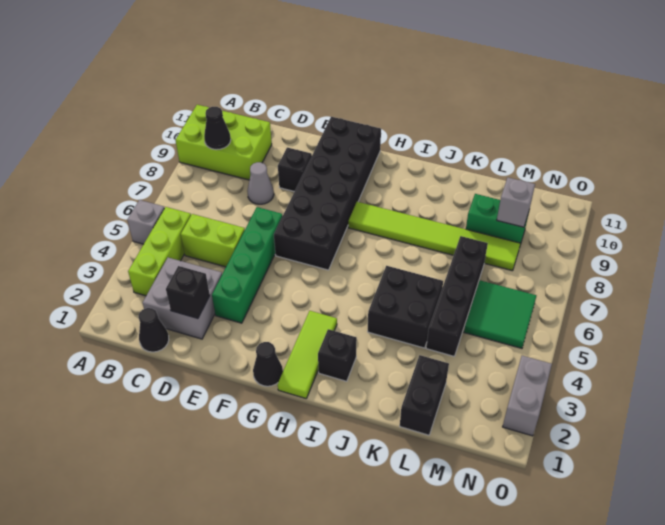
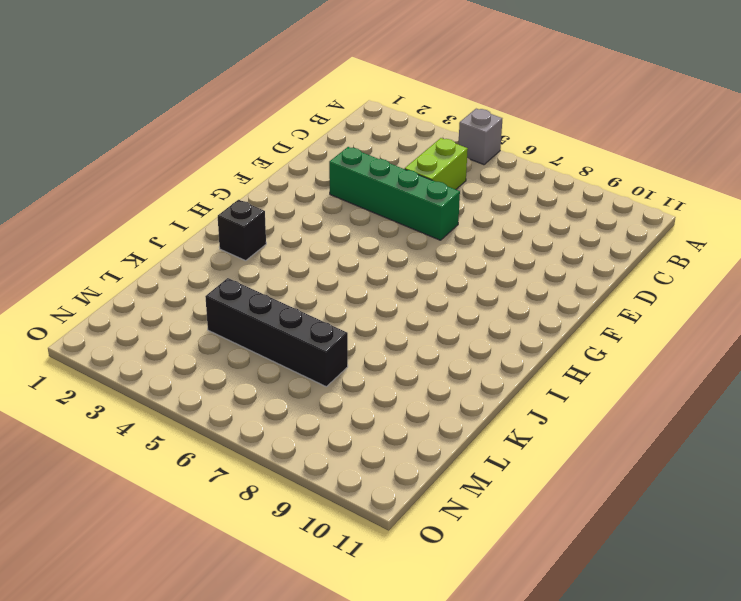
none -> lime 2x3 brick [176,105,272,180]
none -> lime 1x3 brick [128,207,191,296]
none -> black 1x1 cone [139,308,169,352]

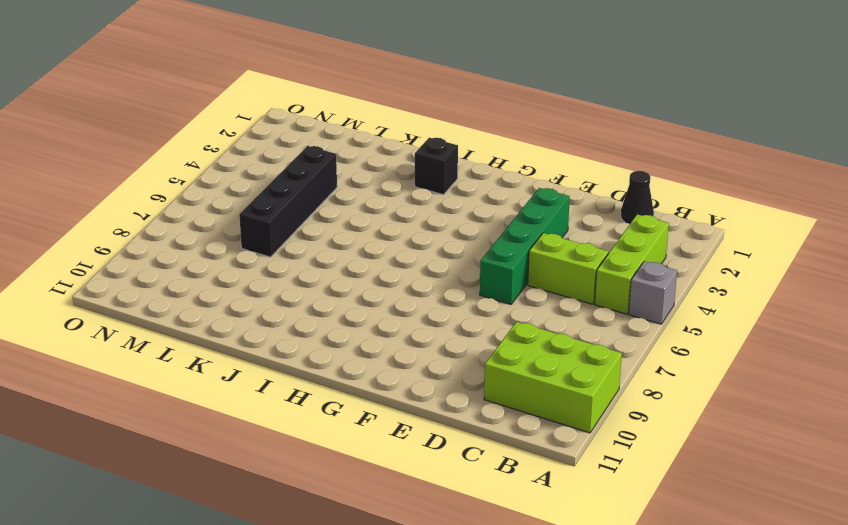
none -> grey 2x2 brick [143,258,222,339]
none -> grey 1x1 cone [247,162,274,204]
none -> black 1x1 brick [278,147,312,192]

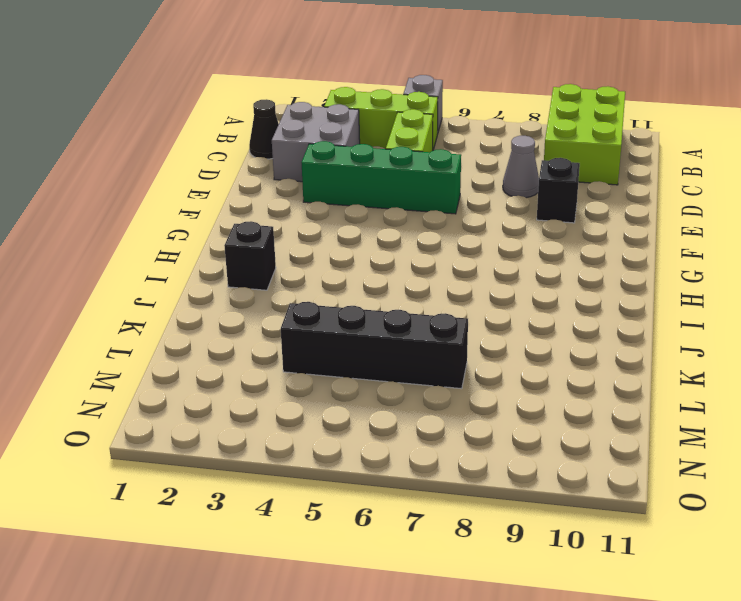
none -> black 2x6 brick [274,117,381,270]
none -> black 1x1 cone [253,342,283,386]
none -> lime 1x3 tile [278,311,337,398]

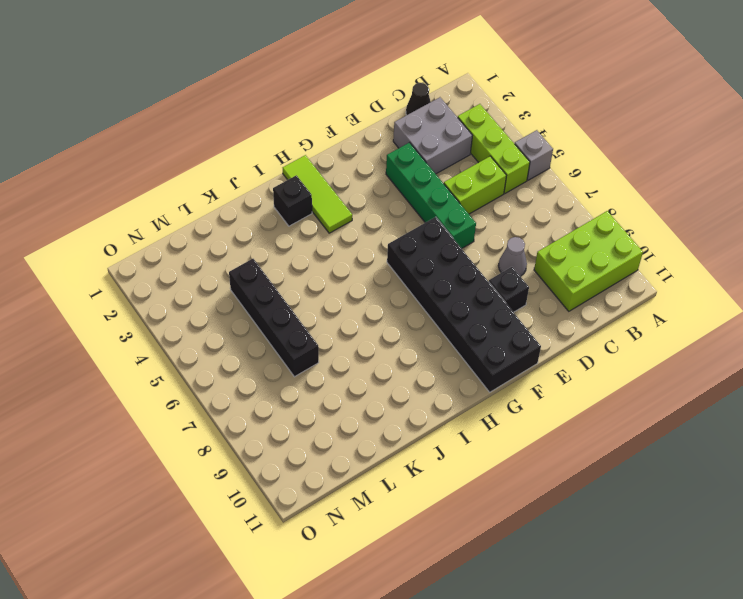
none -> black 1x1 cone [253,342,283,386]
none -> lime 1x6 tile [348,202,520,271]
none -> black 2x2 brick [368,266,443,348]

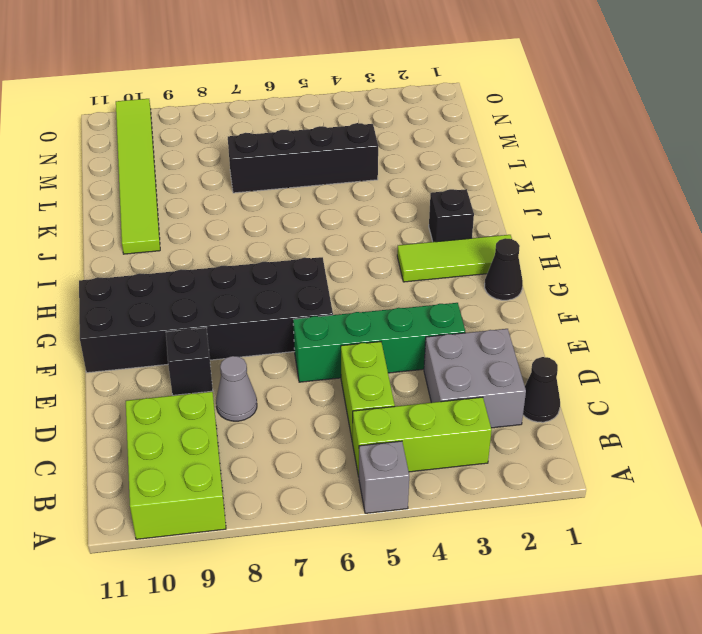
lime 1x6 tile [116,99,160,254] -> lime 1x6 tile moved to [348,202,520,271]
none -> black 2x2 brick [368,266,443,348]
none -> black 1x2 brick [400,355,449,435]
none -> green 1x2 brick [466,194,529,244]

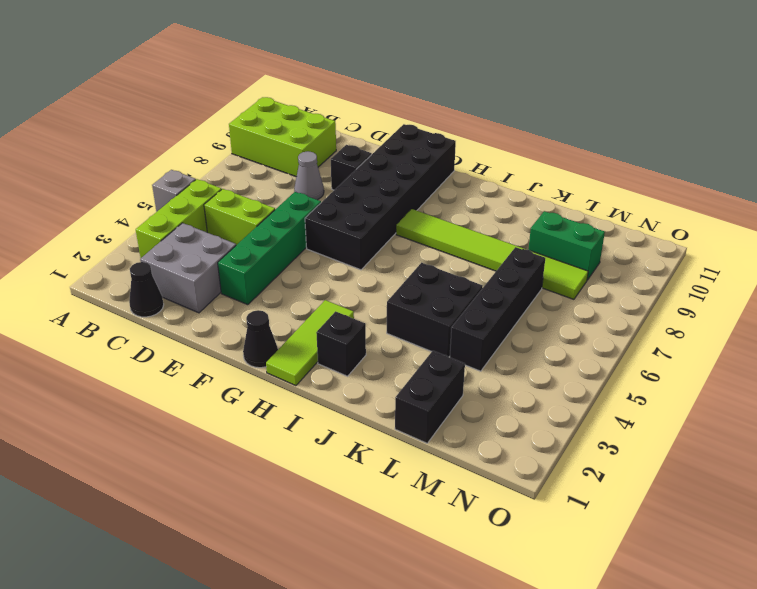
none -> green 2x2 tile [464,280,536,348]
none -> grey 1x2 brick [503,356,552,436]
none -> black 1x1 cone [204,107,231,150]

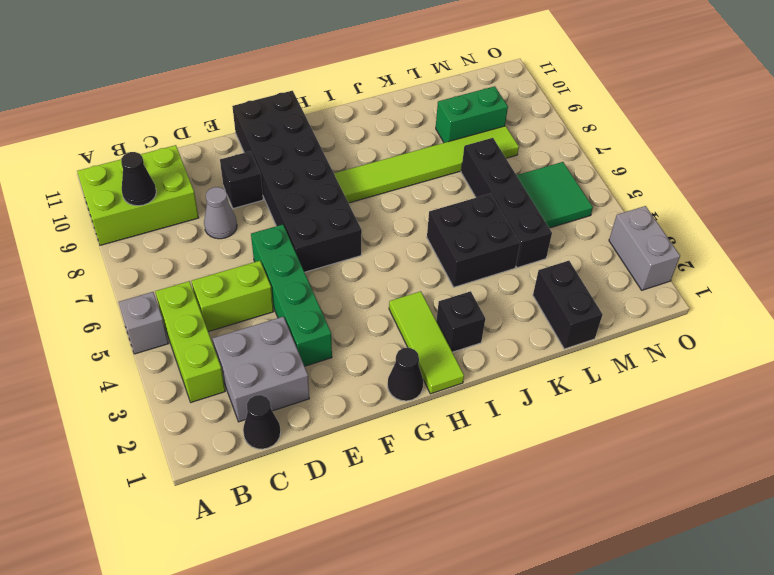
none -> black 1x1 brick [166,266,210,319]
none -> grey 1x1 brick [497,178,535,227]

